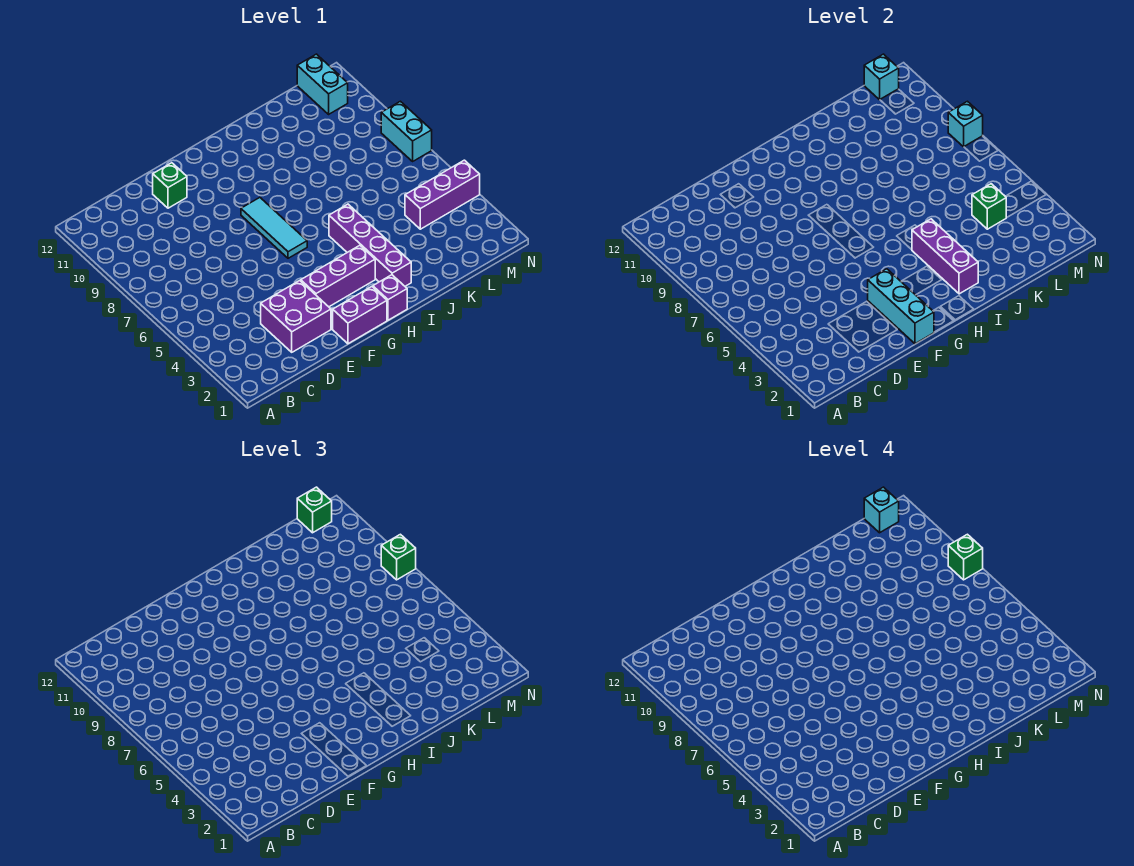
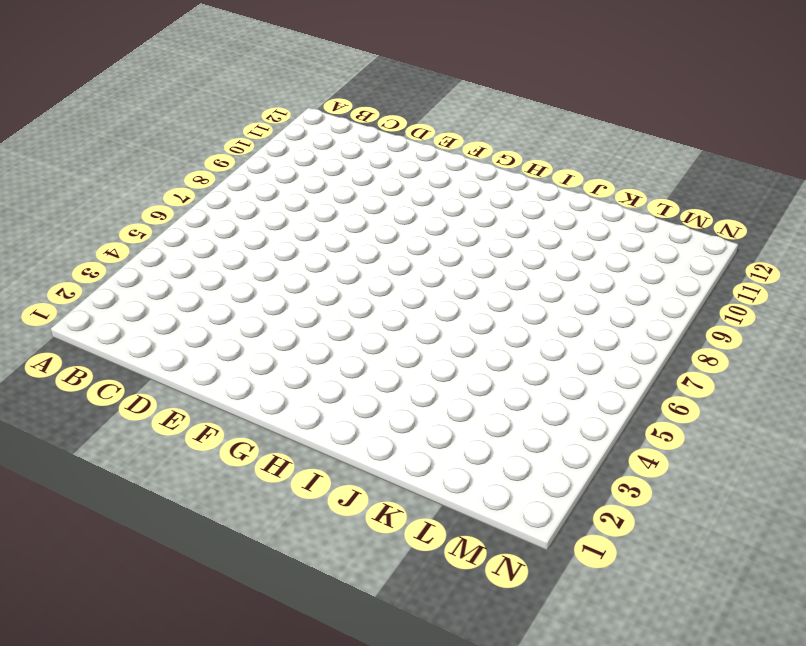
none -> purple 2x2 brick [261,281,331,352]
none -> green 1x1 brick [153,163,187,208]
none -> purple 1x2 brick [333,287,387,344]

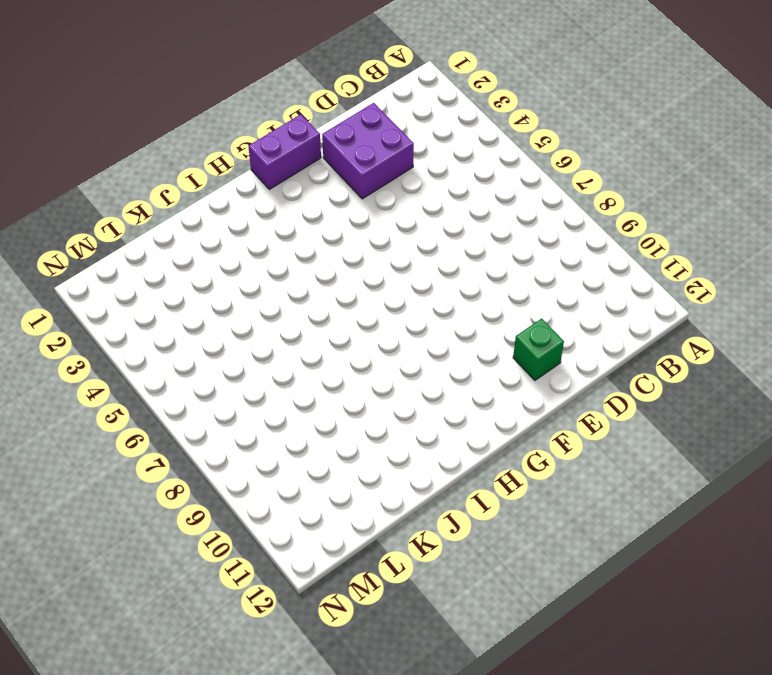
none -> purple 1x3 brick [301,245,375,307]
none -> cyan 1x3 tile [241,198,307,258]
none -> purple 1x1 brick [373,275,407,320]

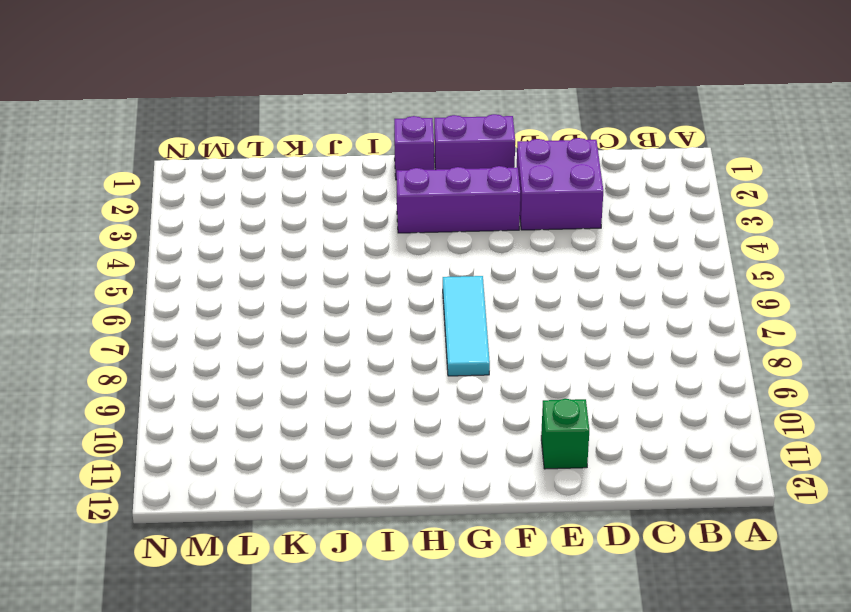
none -> purple 1x4 brick [329,204,411,286]
none -> purple 1x3 brick [405,160,480,229]
none -> cyan 1x2 brick [297,54,348,114]

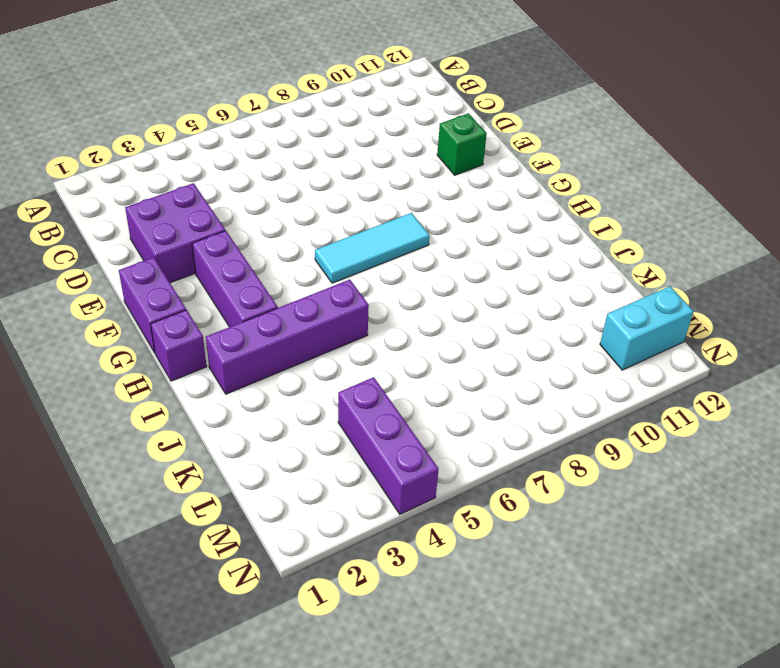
none -> cyan 1x2 brick [381,101,432,161]
none -> cyan 1x3 brick [868,269,934,344]
none -> purple 1x3 brick [912,219,978,294]

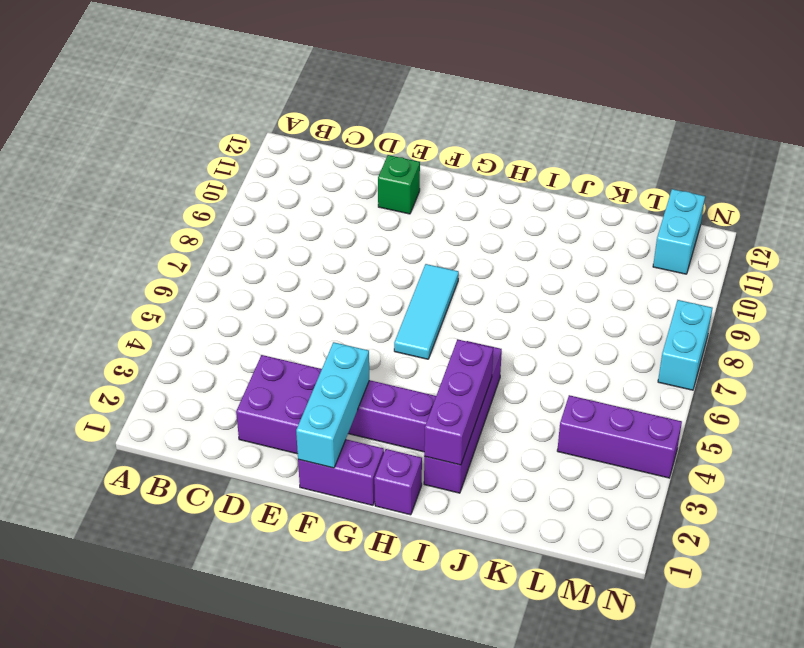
none -> green 1x1 brick [972,184,1006,229]
none -> cyan 1x1 brick [864,54,899,100]
none -> cyan 1x1 brick [948,101,983,147]

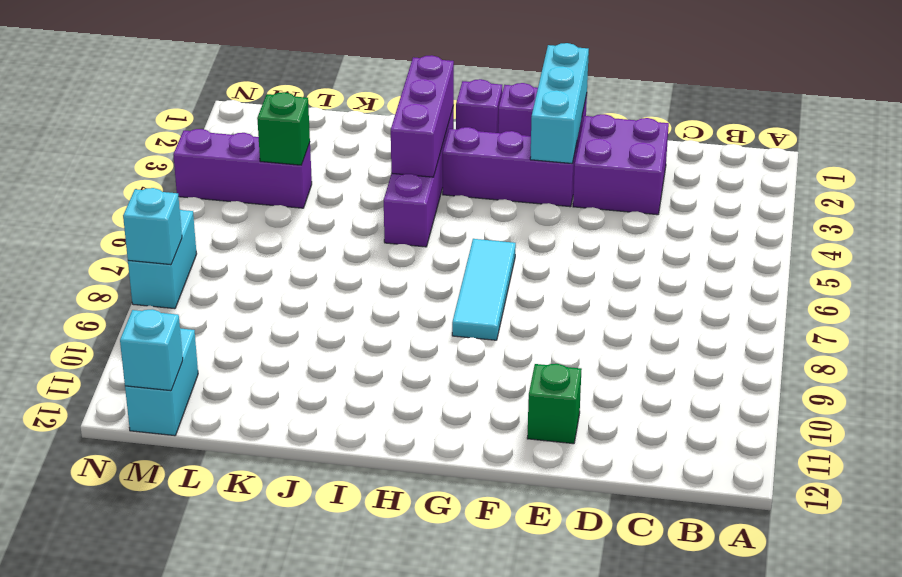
none -> green 1x1 brick [297,487,332,533]
none -> green 1x1 brick [381,534,416,580]
none -> cyan 1x1 brick [864,487,899,533]

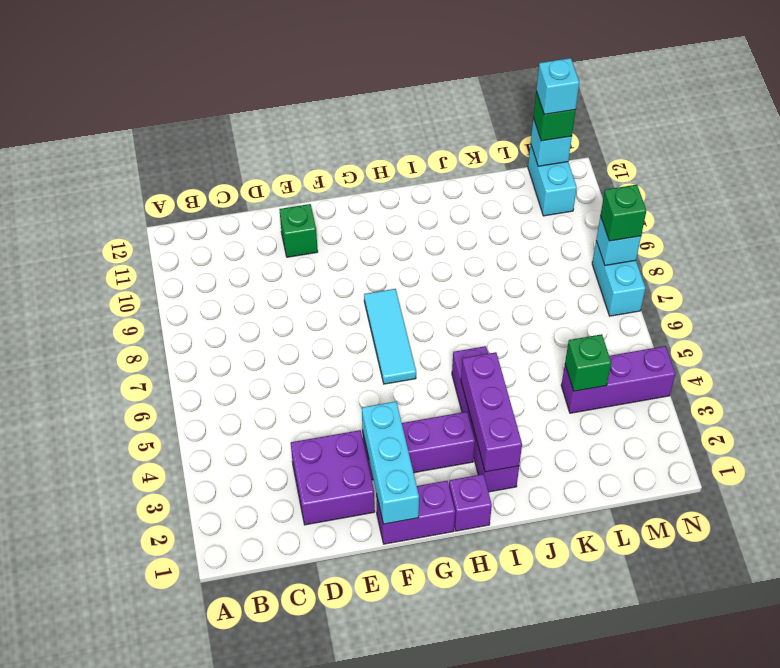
none -> green 1x1 brick [948,534,983,580]

